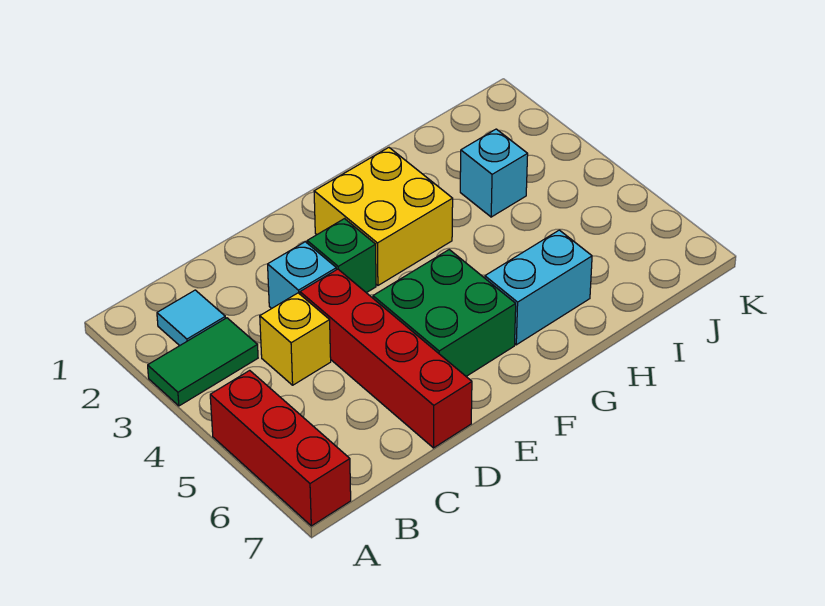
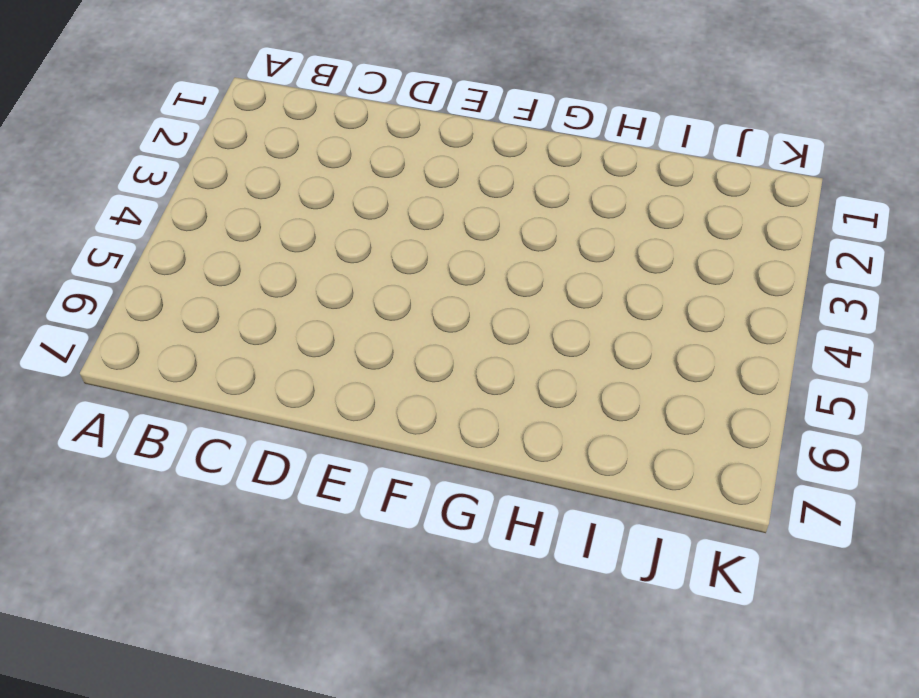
none -> green 1x2 tile [148,318,258,406]
none -> red 1x3 brick [210,370,351,526]

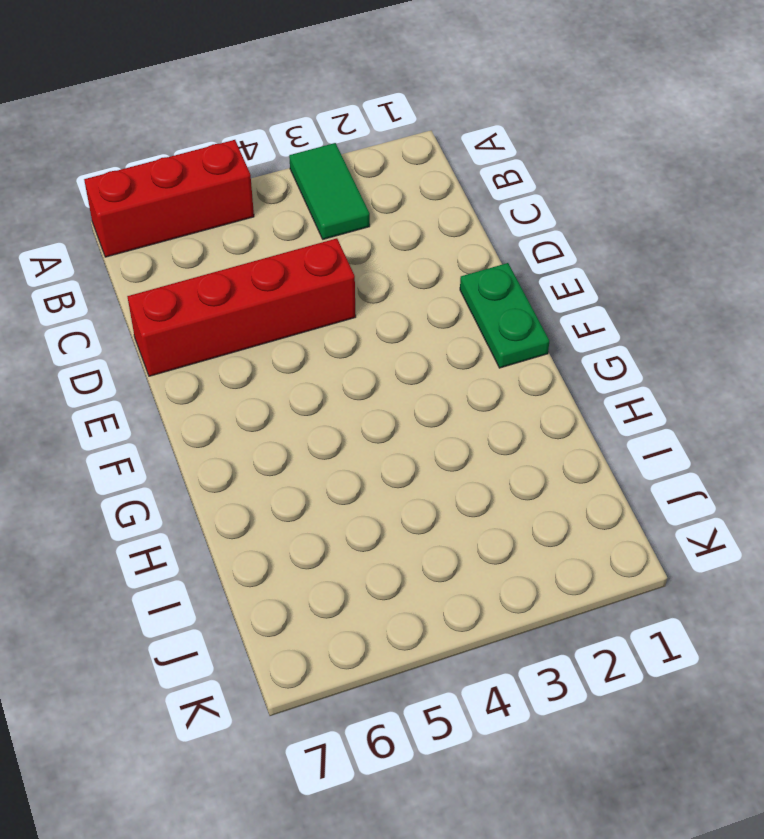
green 1x2 plate [460,263,549,368] -> none
none -> cyan 1x1 tile [157,290,226,346]
none -> yellow 1x1 brick [260,293,331,385]

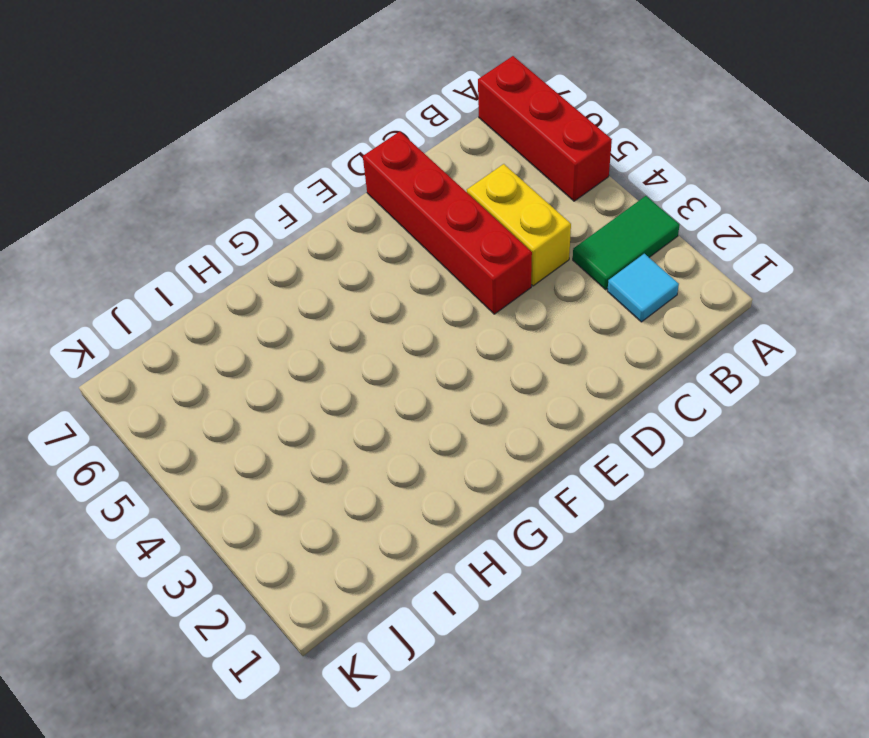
yellow 1x2 brick [467,164,571,286] -> yellow 1x1 brick [260,293,331,385]
none -> cyan 1x1 brick [268,242,336,309]
none -> green 1x1 brick [307,219,376,293]

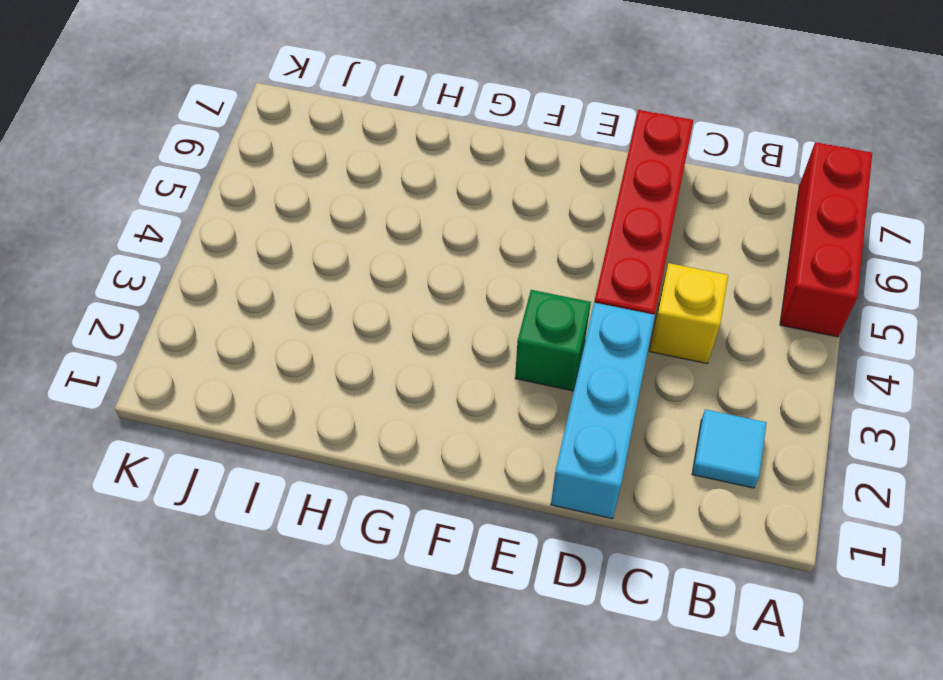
cyan 1x3 brick [551,303,655,519] -> cyan 1x1 brick [268,242,336,309]
none -> green 1x2 tile [148,318,258,406]
none -> green 2x2 brick [373,250,516,376]

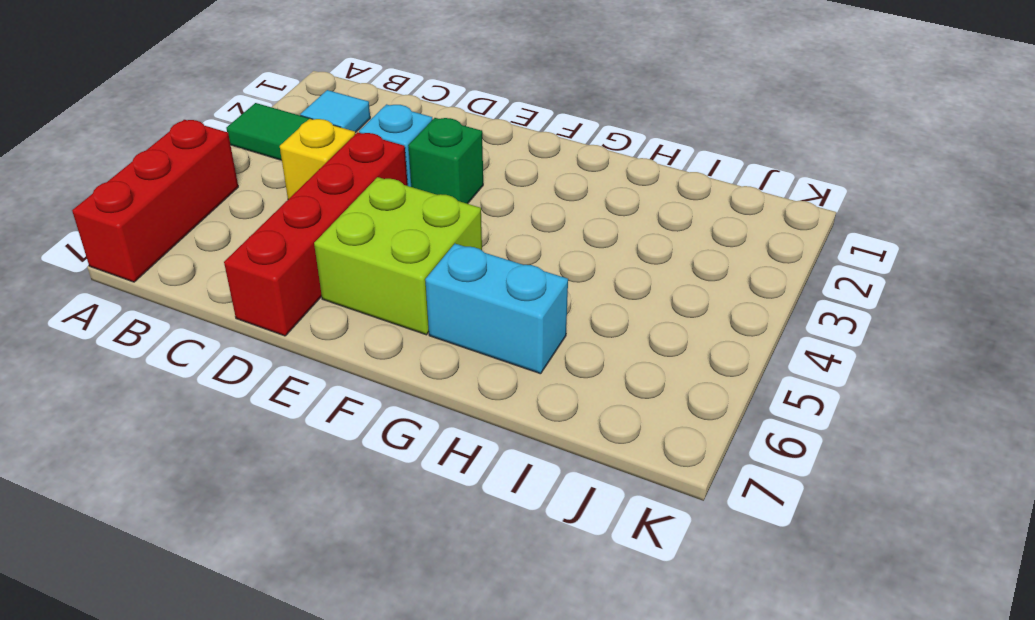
lime 2x2 brick [314,177,482,335] -> green 2x2 brick [373,250,516,376]
none -> yellow 2x2 brick [314,148,453,285]
none -> cyan 1x1 brick [460,129,528,217]

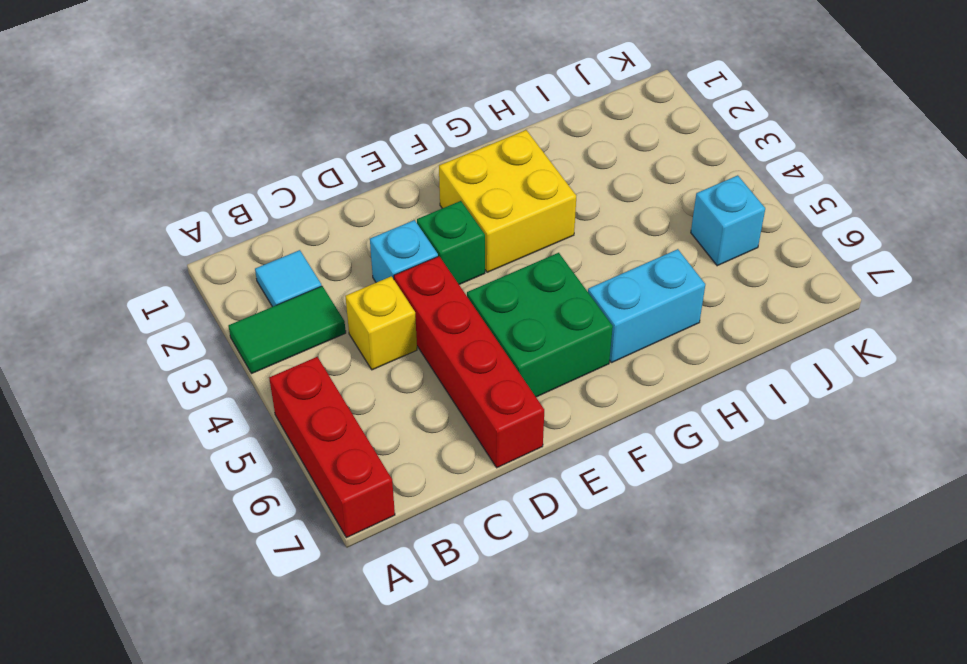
cyan 1x1 brick [691,175,765,266] -> cyan 1x1 brick moved to [460,129,528,217]

